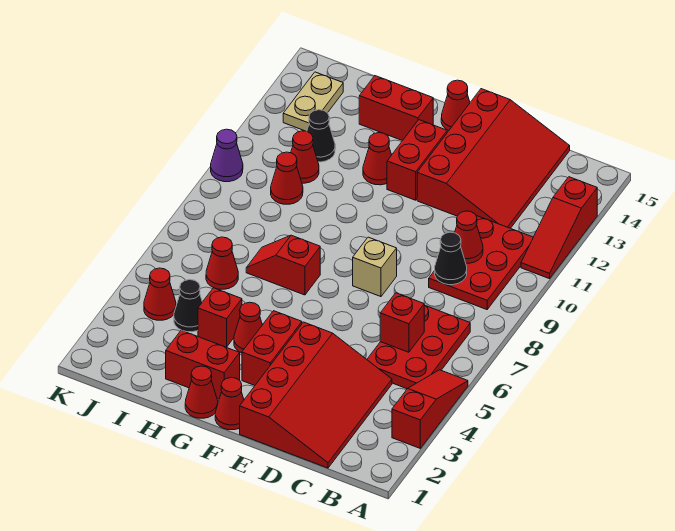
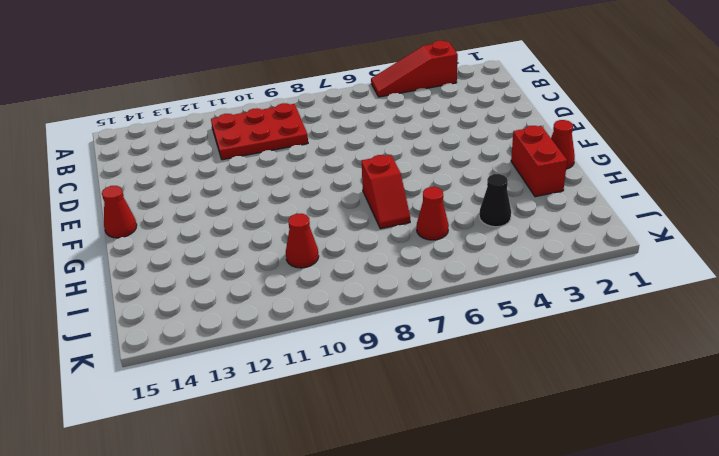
none -> red 1x3 slope [521,177,597,279]
none -> red 2x3 plate [367,305,470,389]
none -> red 3x4 slope [240,322,392,468]

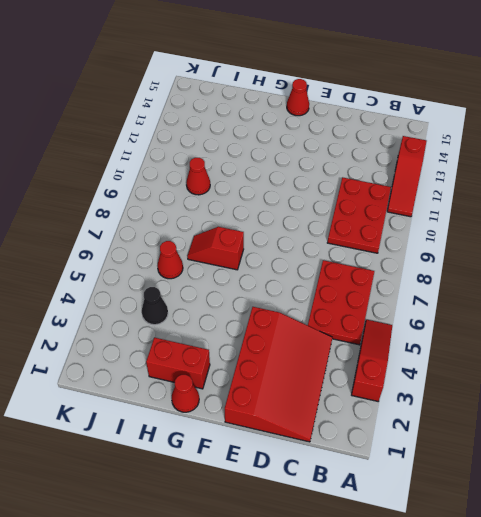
none -> red 3x4 slope [417,89,570,228]
none -> tan 1x1 brick [353,237,397,297]
none -> red 1x1 cone [215,378,244,430]

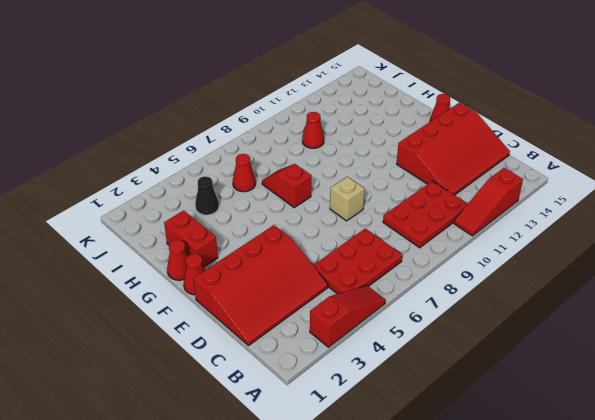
none -> red 1x2 brick [242,311,302,385]
none -> red 1x2 brick [387,120,447,200]
none -> red 1x1 cone [234,302,262,353]

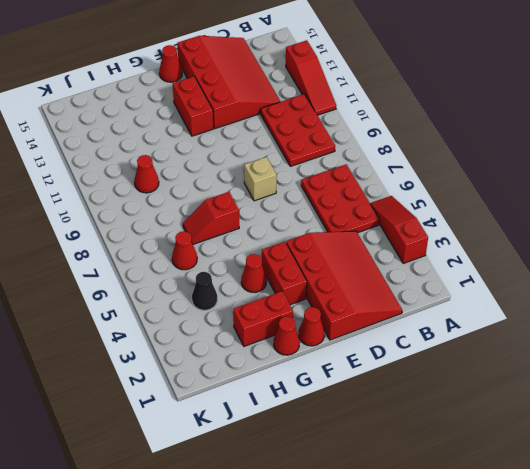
none -> red 1x1 cone [363,133,391,185]
none -> red 1x2 brick [359,76,433,141]
none -> red 1x1 brick [198,288,242,347]

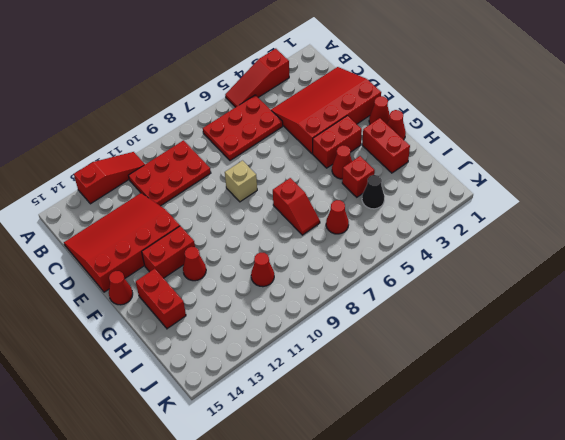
none -> red 1x1 cone [291,131,319,183]
none -> black 1x1 cone [307,110,335,162]
none -> red 1x1 cone [144,268,176,320]

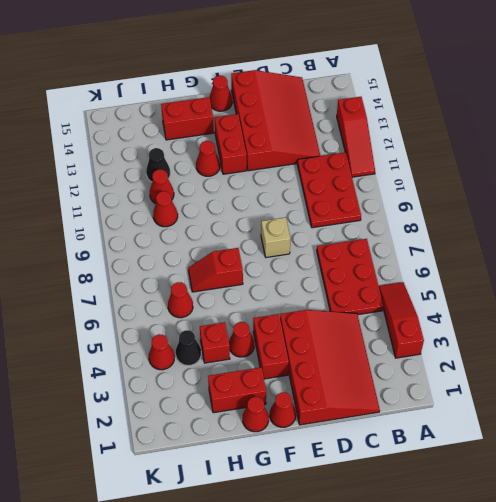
none -> tan 1x2 plate [283,72,343,132]
none -> purple 1x1 cone [211,129,243,182]
none -> red 1x1 brick [380,293,424,352]

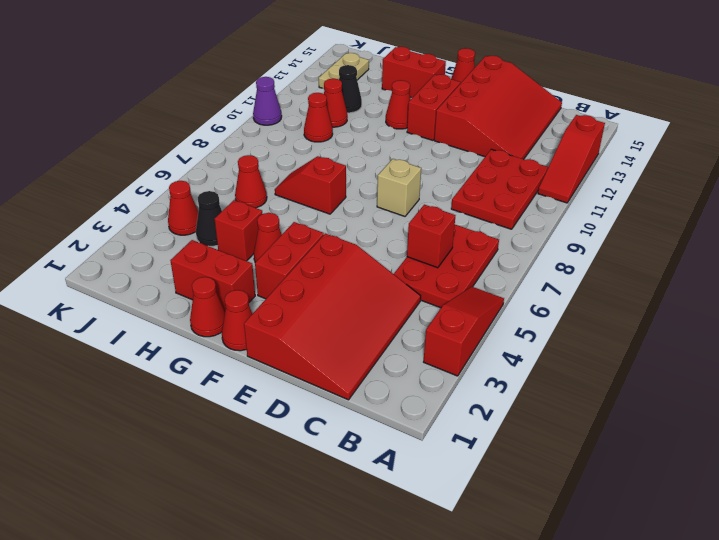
none -> black 1x1 cone [435,232,467,285]
none -> red 1x1 cone [455,211,483,263]

